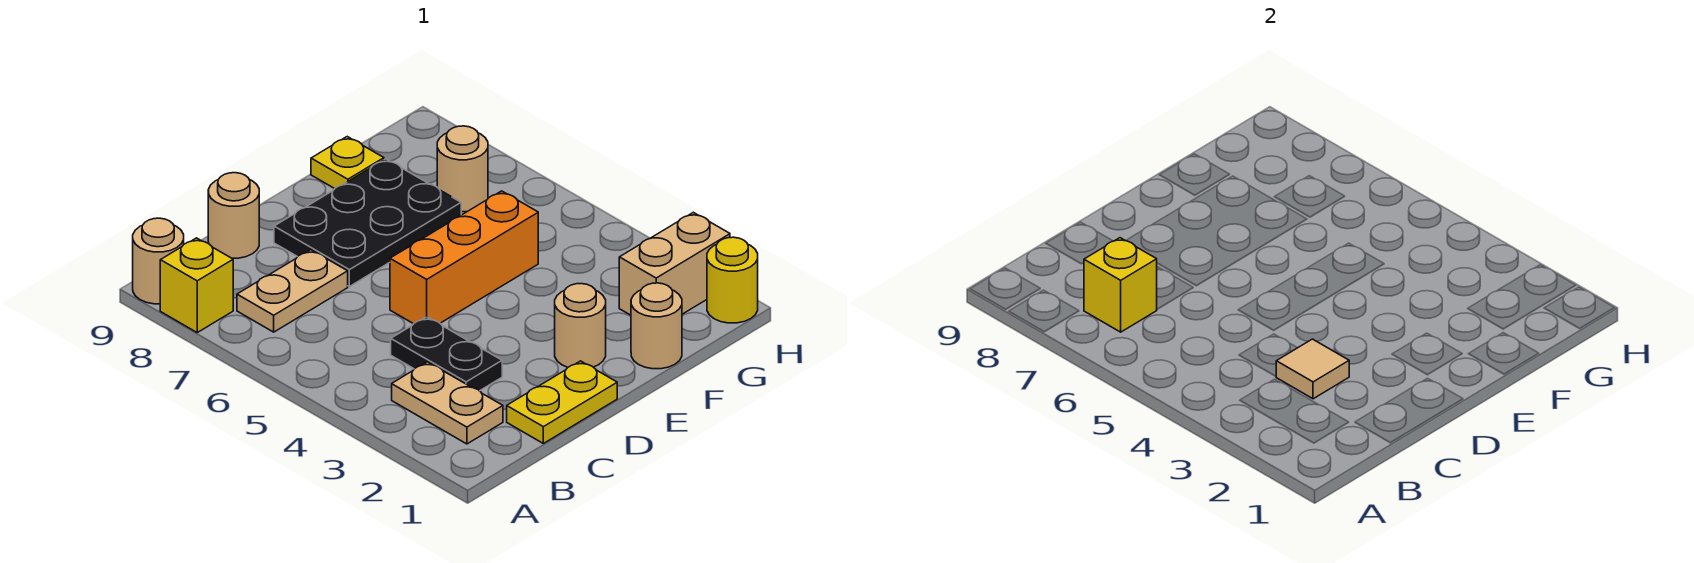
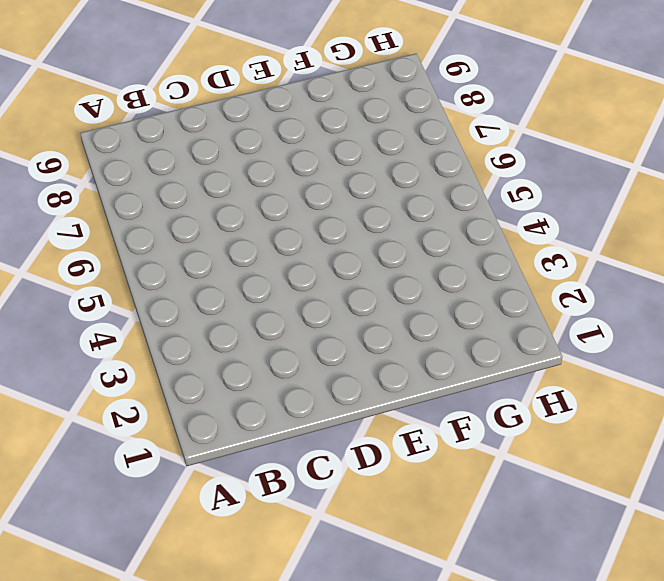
none -> yellow 1x1 brick [160,238,233,332]
none -> tan 1x1 round brick [133,218,184,304]
none -> tan 1x2 plate [392,362,503,444]

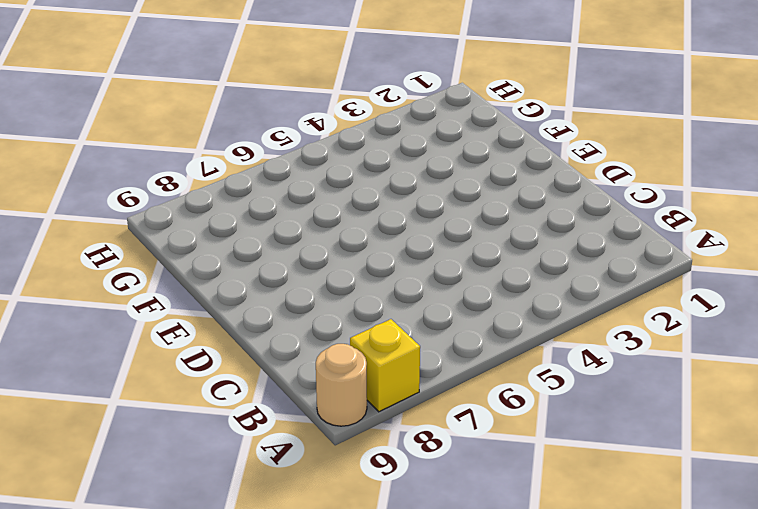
none -> tan 1x2 plate [392,362,503,444]
none -> tan 1x2 plate [237,250,348,332]
none -> yellow 1x2 plate [507,361,617,443]

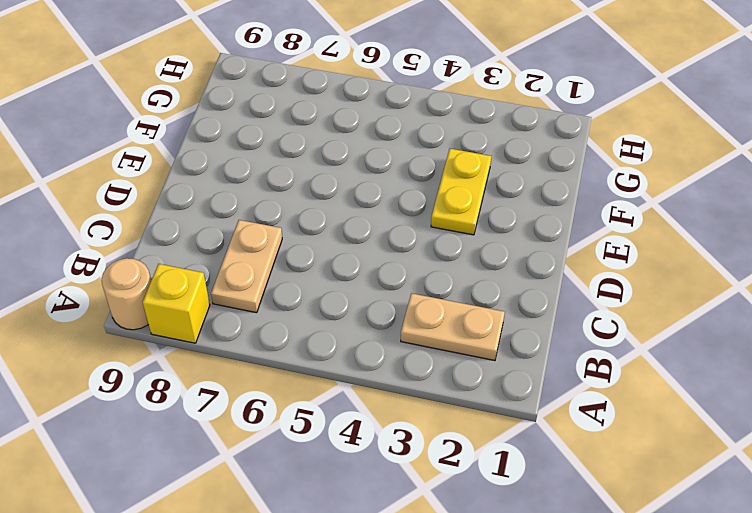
yellow 1x2 plate [431,149,491,235] -> yellow 1x2 plate moved to [507,361,617,443]
none -> black 1x2 plate [391,317,502,391]
none -> tan 1x1 round brick [208,173,259,258]
none -> orange 1x3 brick [390,191,538,324]

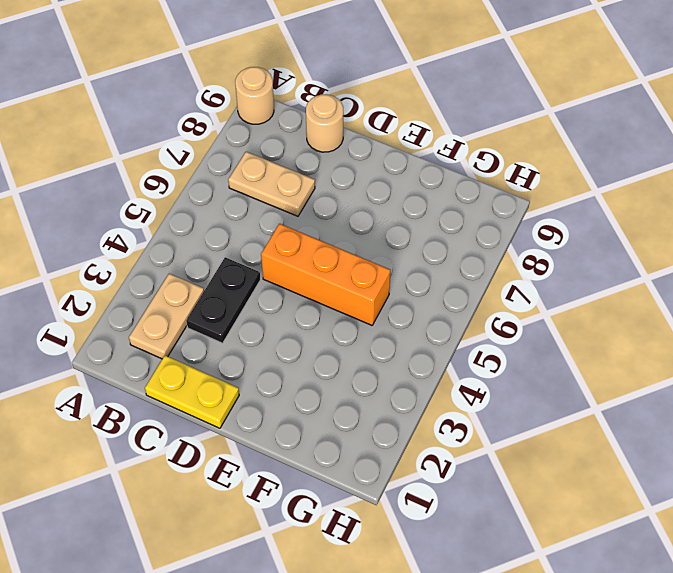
none -> yellow 1x1 brick [160,238,233,332]
none -> black 2x3 plate [274,159,461,286]
none -> tan 1x1 round brick [555,284,606,367]

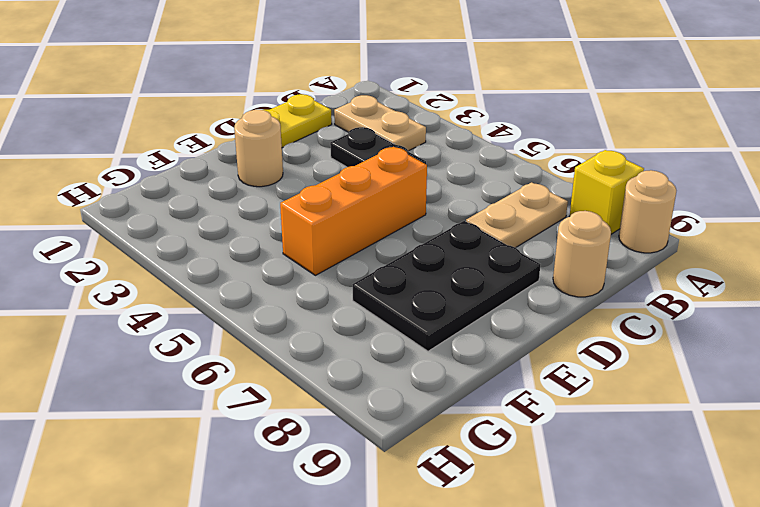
none -> tan 1x1 round brick [631,283,682,369]
none -> yellow 1x1 plate [311,137,384,189]
none -> tan 1x2 brick [619,212,730,315]

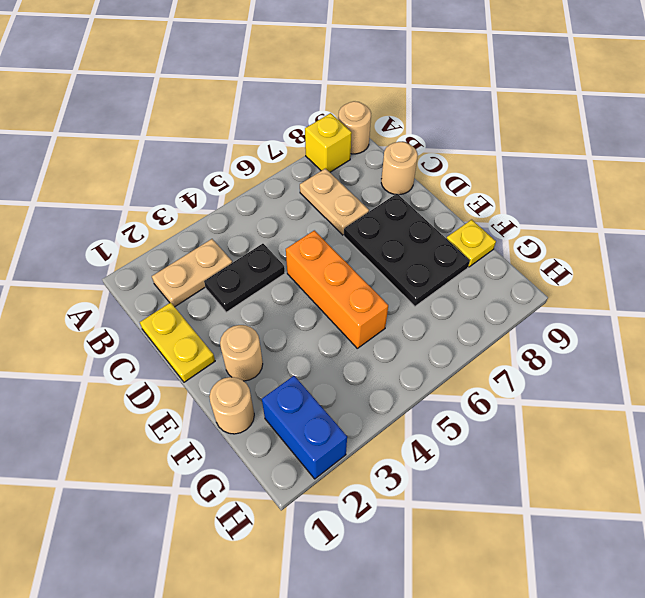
blue 1x2 brick [262,376,347,479] -> tan 1x2 brick [619,212,730,315]
none -> tan 1x1 round brick [437,126,488,212]
none -> yellow 1x1 round brick [707,237,758,323]
none -> yellow 1x1 brick [1084,238,1157,332]

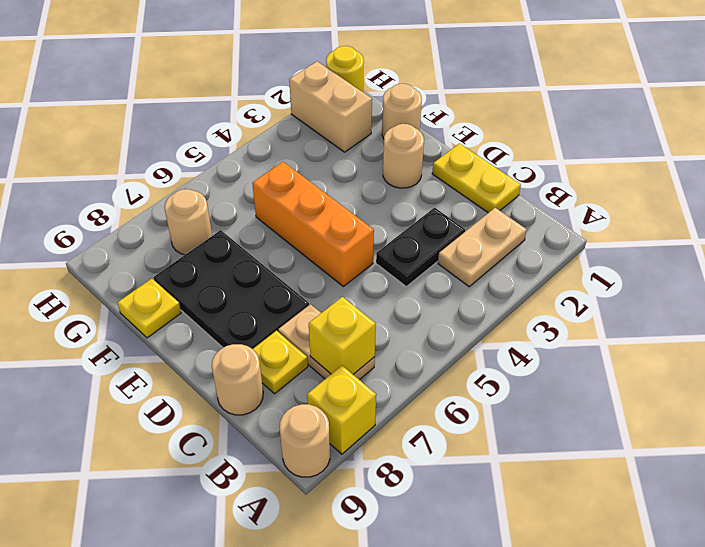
yellow 1x1 plate [253,331,308,394] -> none
none -> tan 1x1 tile [1276,339,1349,399]

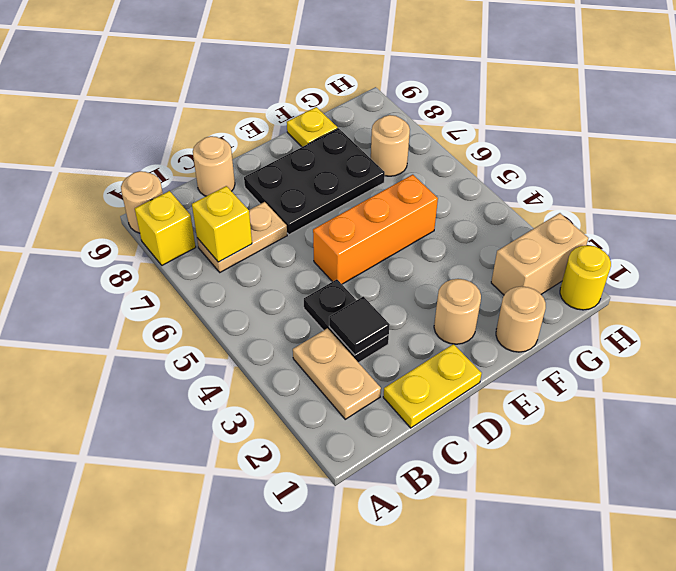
black 1x1 tile [329,296,390,355] -> tan 1x1 tile [1276,339,1349,399]

